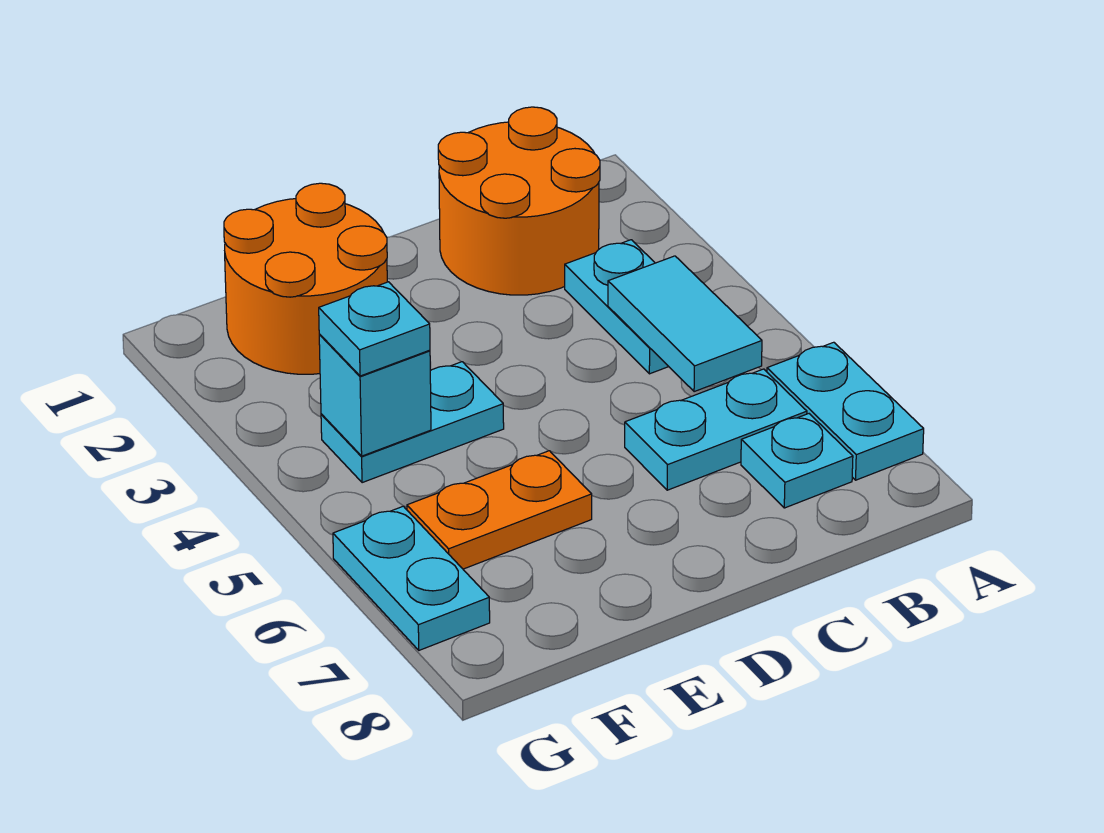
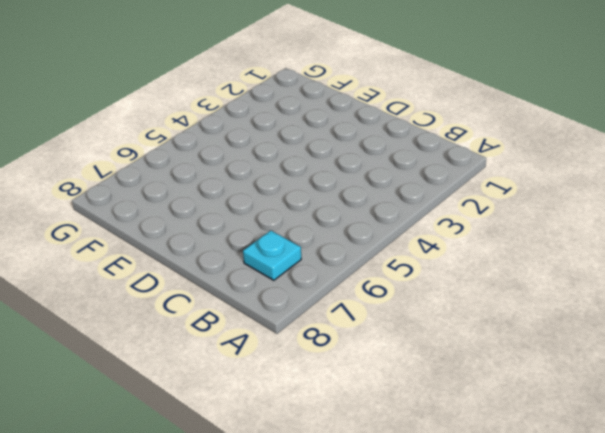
none -> cyan 1x2 plate [767,342,924,480]
none -> orange 2x2 round brick [438,107,600,295]
none -> cyan 1x2 plate [565,240,669,374]

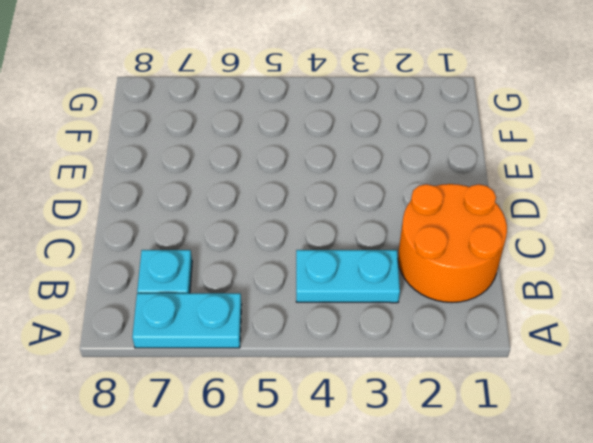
none -> cyan 1x2 plate [625,369,807,490]
none -> orange 2x2 round brick [224,183,387,374]
none -> cyan 1x2 plate [321,362,504,483]

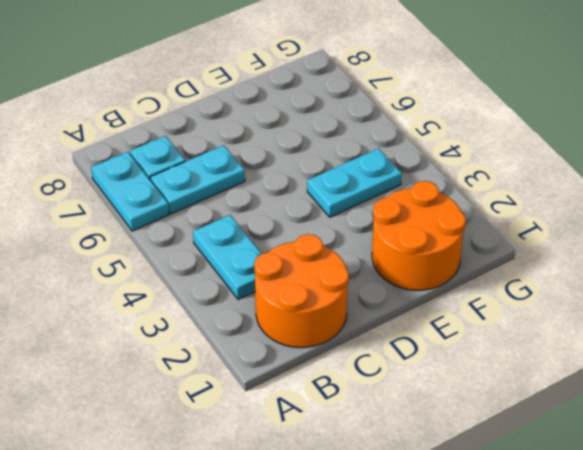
none -> orange 1x2 plate [407,451,592,569]
none -> cyan 1x2 plate [333,506,490,650]
none -> cyan 1x2 tile [608,256,762,392]

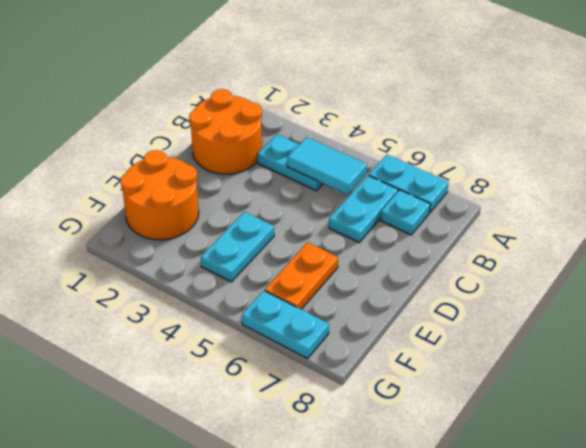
none -> cyan 1x1 brick [319,335,431,456]
none -> cyan 1x1 plate [319,282,430,376]

